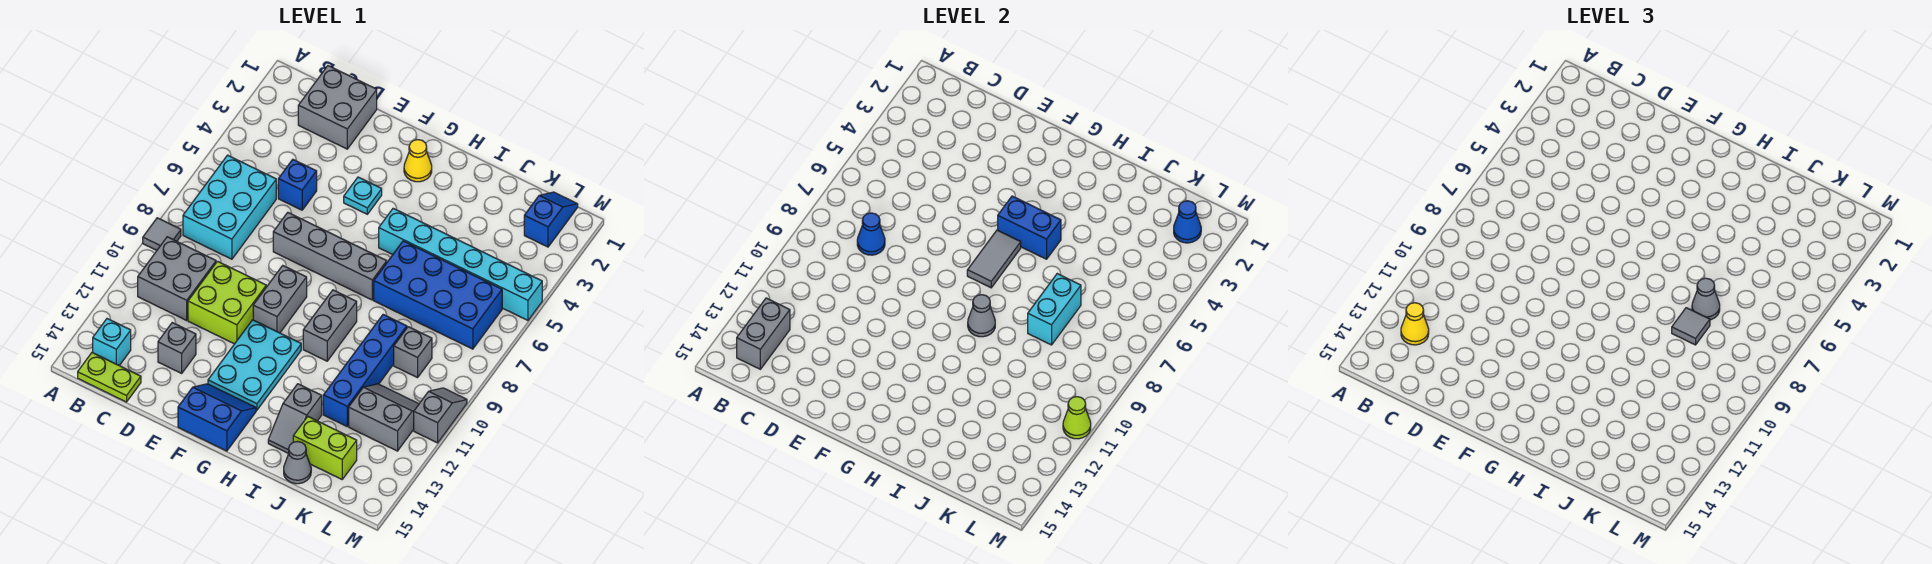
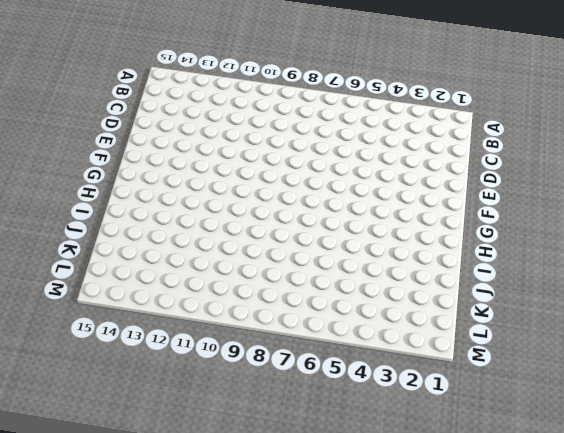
none -> grey 1x1 tile [143,218,181,250]
none -> cyan 2x3 brick [183,155,276,259]
none -> grey 2x2 brick [138,237,216,320]
none -> cyan 1x1 brick [93,319,131,366]

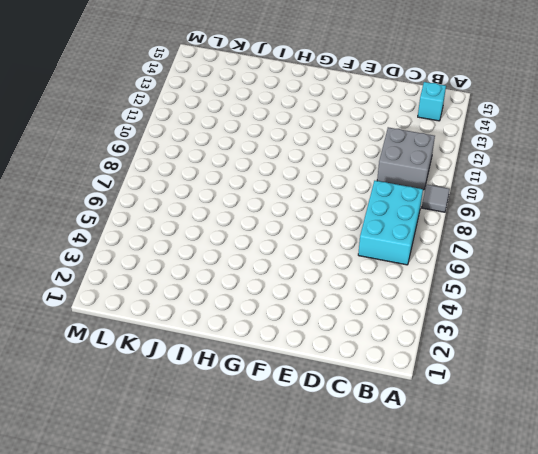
none -> lime 1x2 plate [78,352,141,402]
none -> grey 2x2 brick [298,66,377,149]
none -> blue 1x1 brick [278,160,317,210]
none -> lime 2x2 brick [188,261,266,344]

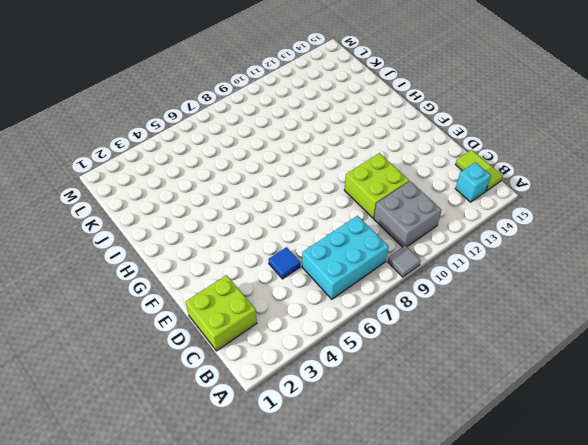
lime 1x2 tile [456,150,503,191] -> lime 1x2 plate [78,352,141,402]
lime 2x2 brick [186,275,257,351] -> grey 2x2 brick [298,66,377,149]
blue 1x1 tile [268,247,301,279] -> blue 1x1 brick [278,160,317,210]
none -> grey 1x1 brick [158,323,196,373]
none -> grey 1x4 brick [273,213,387,300]
none -> cyan 1x1 plate [344,177,382,214]
none -> grey 1x2 brick [253,266,307,333]

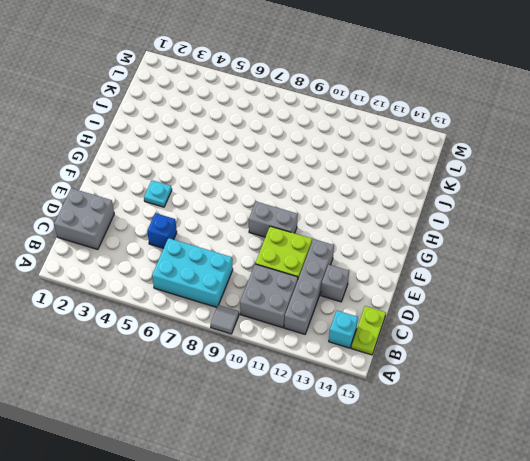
grey 1x4 brick [284,239,334,334] -> grey 1x4 brick moved to [273,213,387,300]
none -> cyan 2x3 plate [208,320,301,410]
none -> blue 2x2 slope [178,384,256,451]
none -> yellow 1x1 cone [404,140,432,182]
none -> cyan 1x6 brick [379,208,542,320]

